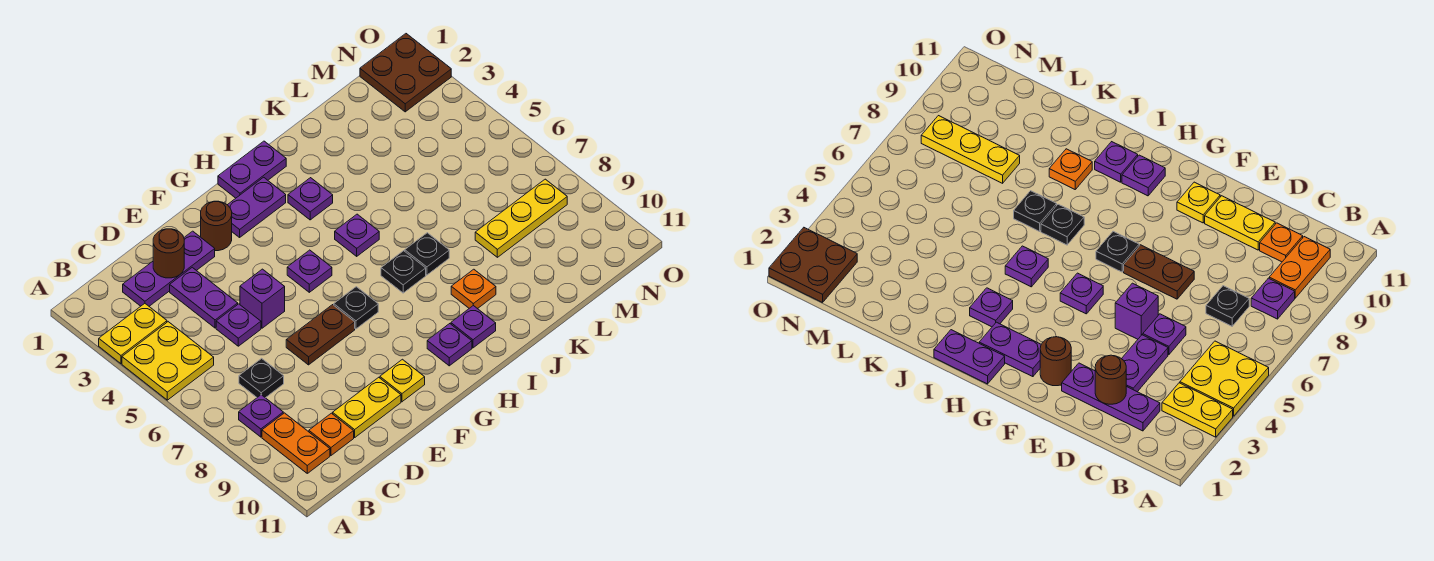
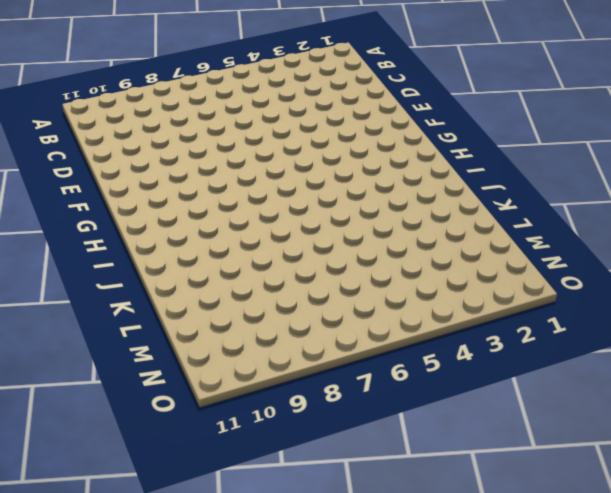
none -> yellow 1x2 plate [99,304,167,364]
none -> yellow 2x2 plate [122,322,214,400]
none -> purple 1x1 plate [239,395,283,437]

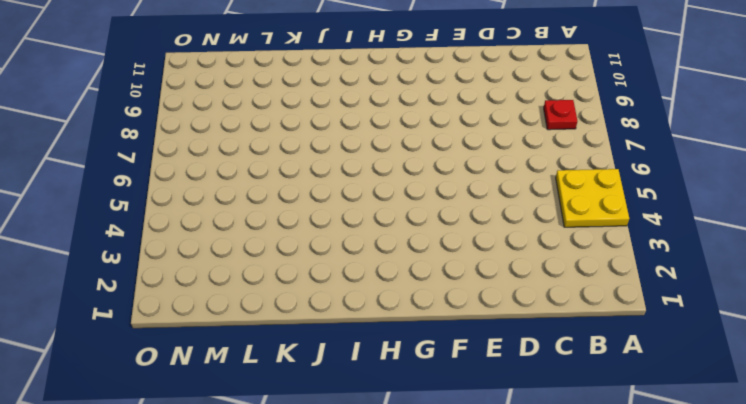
red 1x1 plate [544,100,577,130] -> purple 1x1 plate [239,395,283,437]
none -> yellow 1x2 plate [99,304,167,364]
none -> orange 1x2 plate [262,413,330,473]
none -> purple 1x3 plate [123,231,215,306]

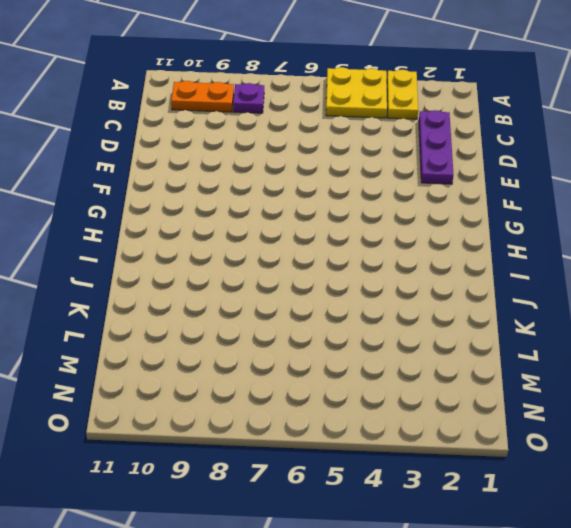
none -> black 1x1 plate [239,358,284,398]
none -> orange 1x1 plate [309,413,354,455]
none -> purple 1x2 plate [170,267,238,328]

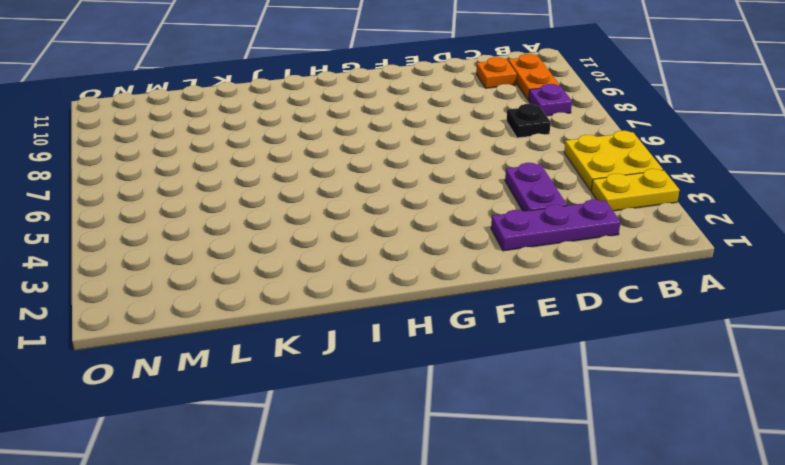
none -> purple 1x1 plate [216,304,261,346]
none -> yellow 1x2 plate [333,377,401,437]
none -> purple 1x1 brick [240,269,285,328]

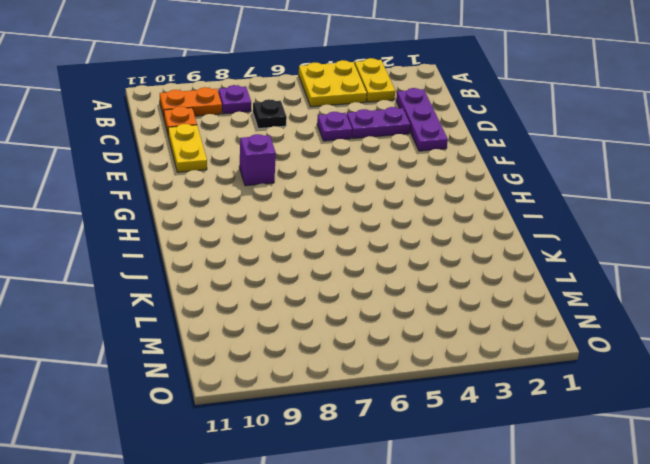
purple 1x1 brick [239,134,276,186] -> purple 1x1 brick moved to [240,269,285,328]
none -> brown 1x2 plate [286,305,355,365]
none -> brown 1x1 round brick [201,201,232,251]
none -> yellow 1x1 plate [380,359,425,402]

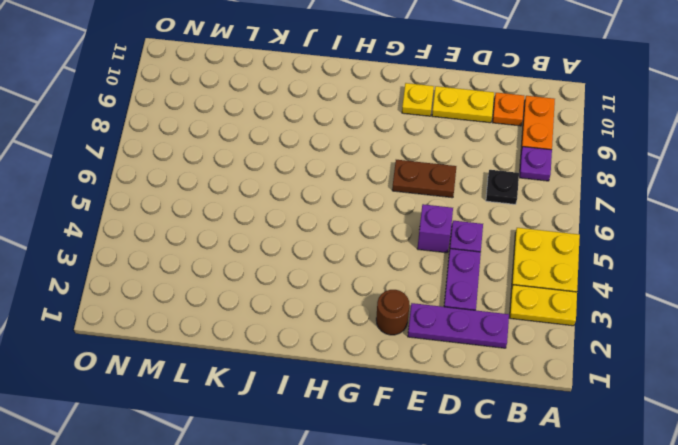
none -> purple 1x2 plate [228,177,286,237]
none -> purple 1x1 plate [287,250,332,292]
none -> black 1x1 plate [334,287,378,329]

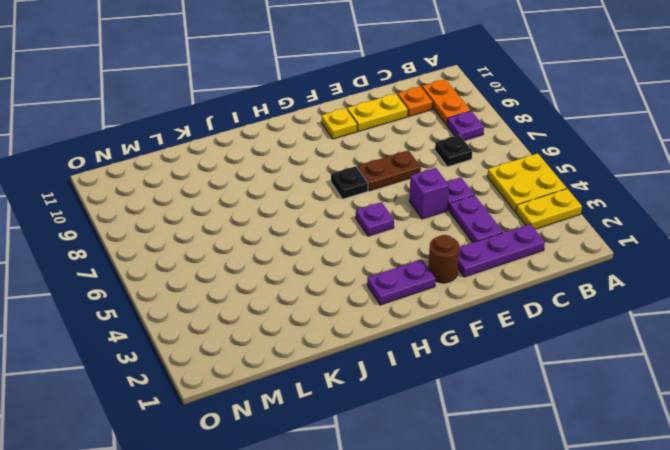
none -> purple 1x2 plate [218,141,286,198]
none -> purple 1x1 plate [427,324,472,366]
none -> purple 1x1 plate [288,178,333,220]

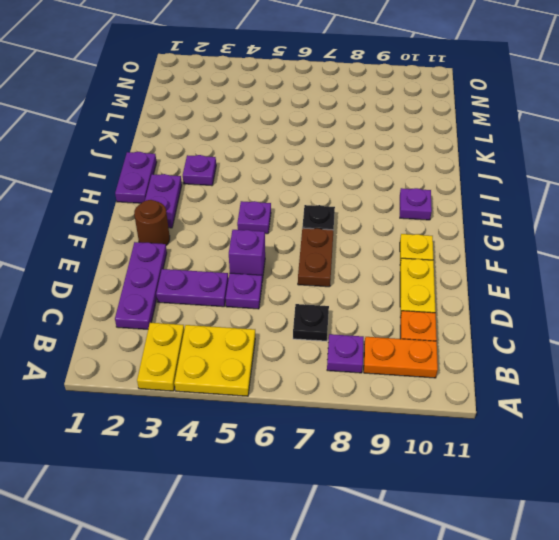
none -> purple 1x1 plate [335,214,379,256]
none -> black 1x1 plate [381,251,426,293]
none -> purple 1x1 plate [451,305,496,348]

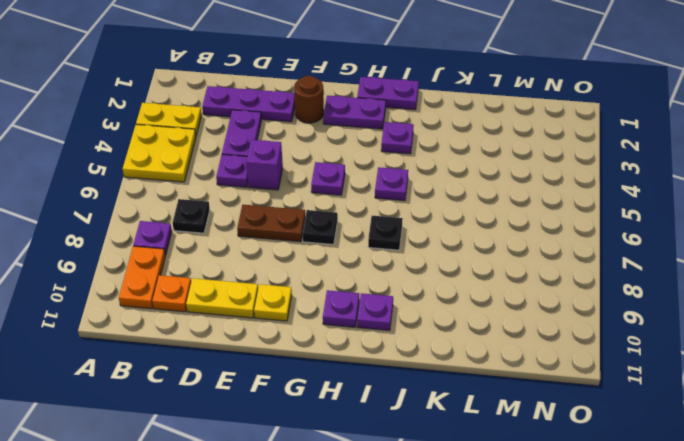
none -> black 1x1 plate [405,233,449,275]
none -> orange 1x1 plate [451,269,496,309]
none -> yellow 1x3 plate [475,179,567,257]

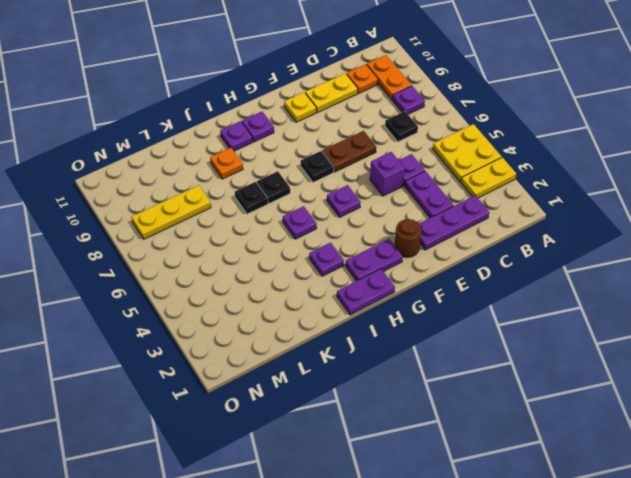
none -> brown 2x2 plate [360,34,451,112]
none -> brown 1x1 round brick [153,229,184,278]

